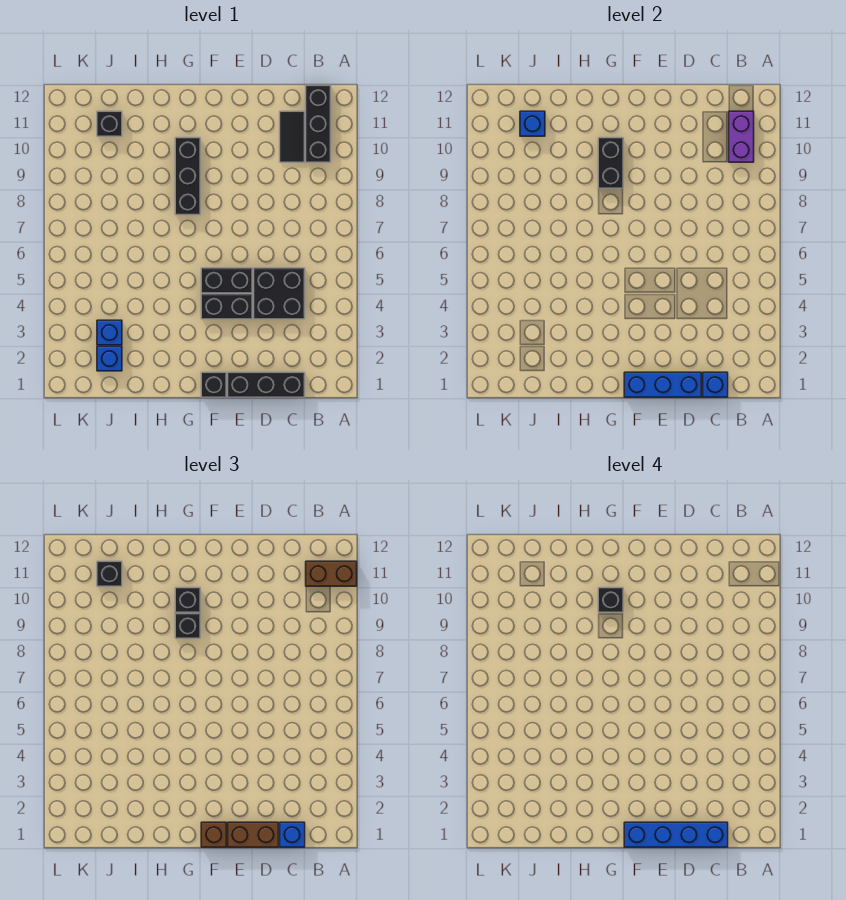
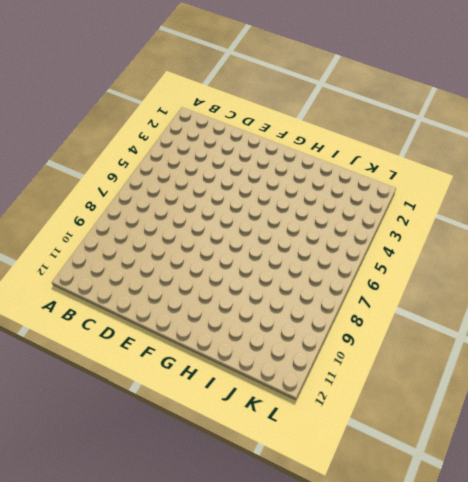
none -> black 1x3 brick [306,85,331,162]
none -> black 1x3 brick [228,372,305,397]
none -> black 2x2 brick [254,268,305,319]

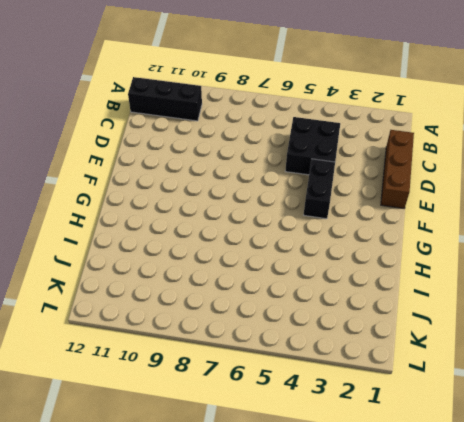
brown 1x3 brick [381,130,414,208] -> black 1x3 brick [228,372,305,397]
none -> black 1x2 tile [280,111,305,162]
none -> black 1x2 brick [201,268,252,293]
none -> black 1x1 brick [201,372,226,397]

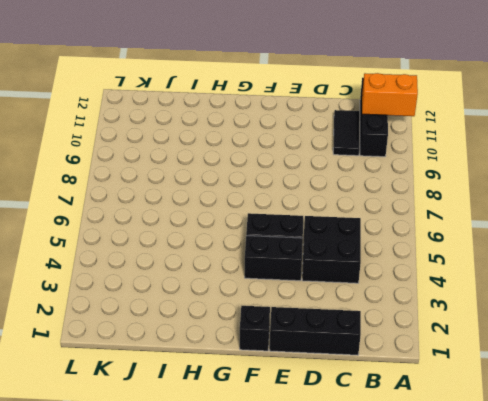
orange 1x2 brick [362,73,418,116] -> purple 1x2 brick [729,111,754,162]
none -> black 1x3 brick [175,138,200,215]
none -> blue 1x1 brick [97,346,122,371]
none -> blue 1x1 brick [97,320,122,345]

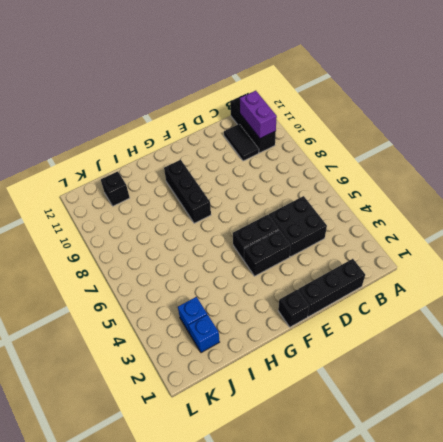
none -> blue 1x1 brick [703,372,728,397]
none -> blue 1x3 brick [624,372,701,397]
none -> black 1x2 brick [598,138,623,188]

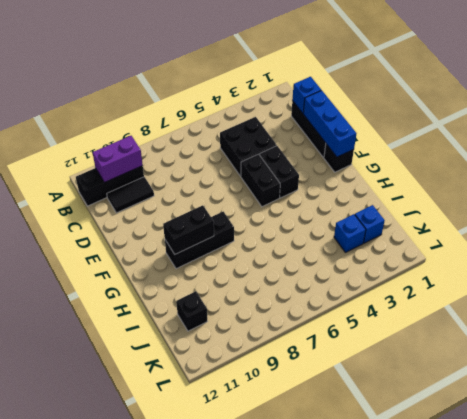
none -> blue 1x1 brick [520,111,545,136]
none -> brown 1x2 brick [306,561,357,586]
none -> blue 1x1 brick [280,822,305,847]

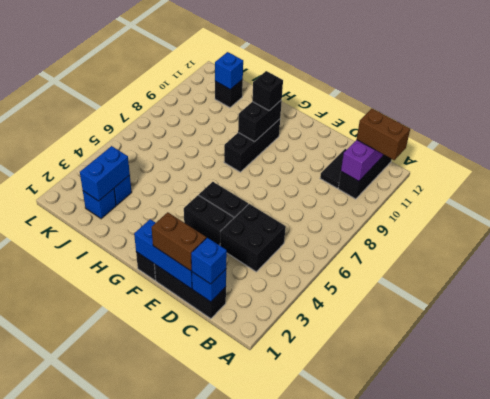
blue 1x2 brick [80,146,130,201] -> none
none -> brown 1x1 brick [201,822,226,847]
none -> black 1x1 brick [175,614,200,638]
none -> black 1x1 brick [97,561,122,586]

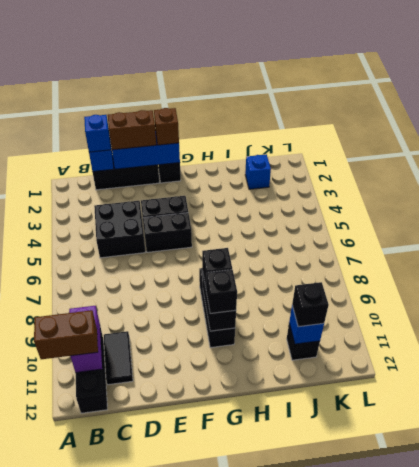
none -> blue 1x1 brick [97,320,122,345]
none -> blue 1x4 brick [624,822,728,847]
none -> black 1x1 brick [598,588,623,612]

